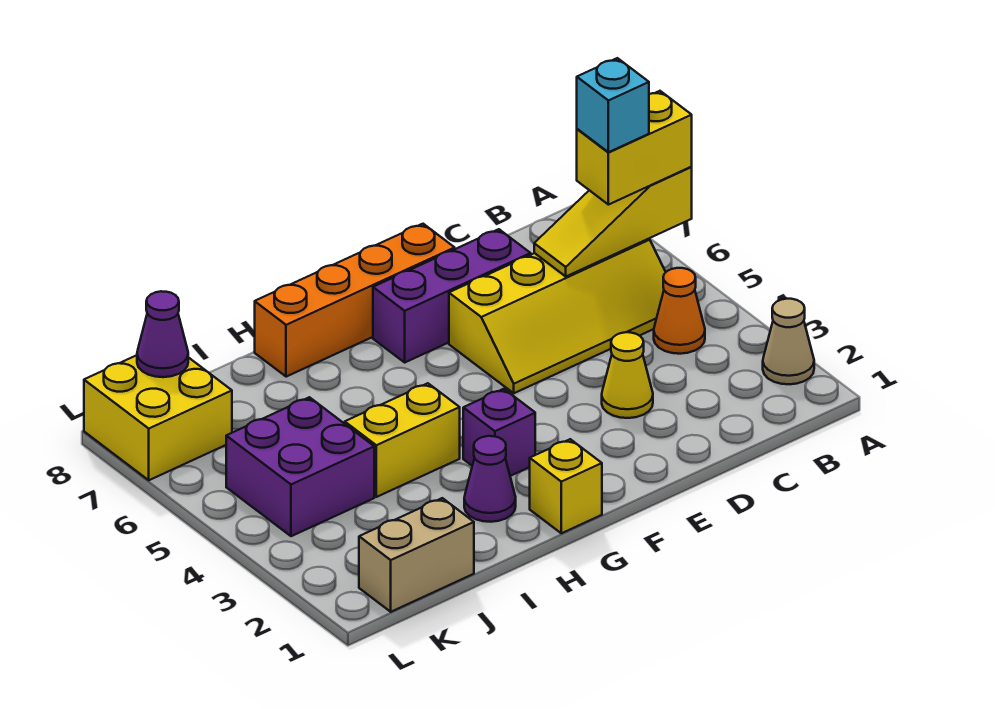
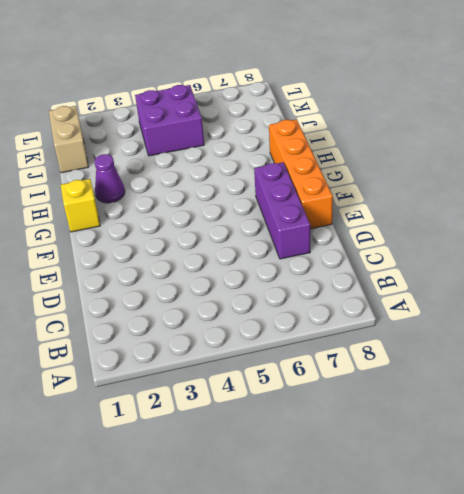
none -> tan 1x1 cone [763,299,814,384]
none -> orange 1x1 cone [654,268,705,354]
none -> yellow 2x4 slope [449,239,666,393]

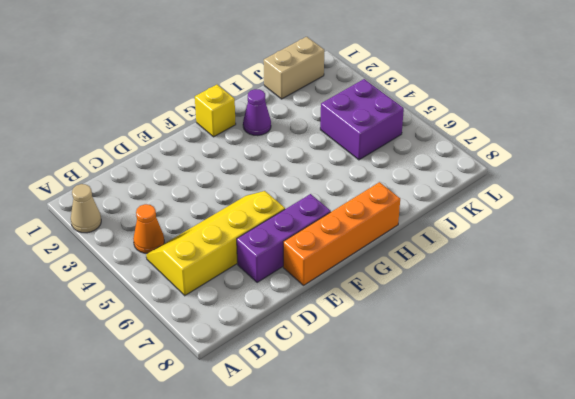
none -> yellow 1x1 cone [602,332,653,418]
none -> purple 1x1 brick [463,389,535,476]
none -> yellow 1x2 brick [345,383,460,497]

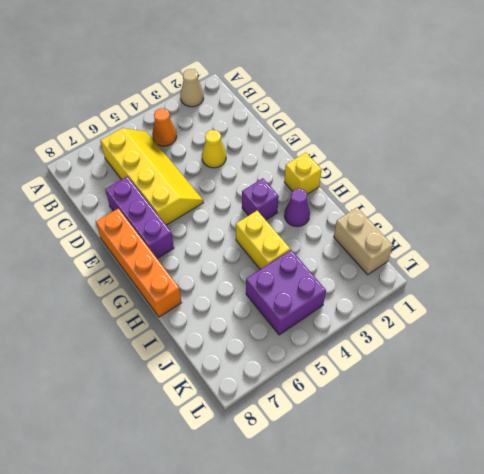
none -> yellow 2x2 brick [84,355,232,480]
none -> yellow 1x3 slope [534,167,692,276]
none -> purple 1x1 cone [137,291,188,377]

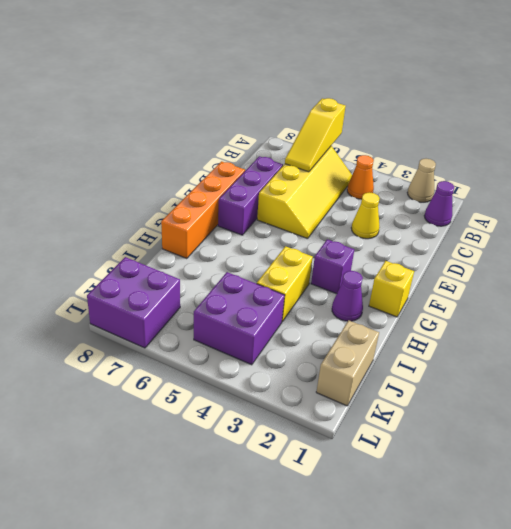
purple 1x1 cone [424,181,454,226] -> purple 1x1 cone moved to [137,291,188,377]
purple 2x2 brick [87,257,180,348] -> yellow 2x2 brick [84,355,232,480]
none -> yellow 1x2 brick [577,91,692,205]
none -> cyan 1x1 brick [577,58,649,152]

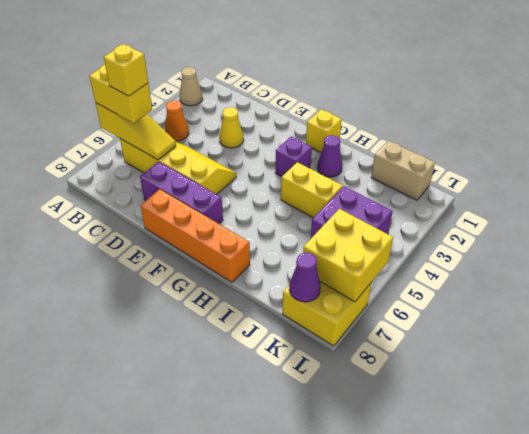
yellow 1x1 brick [104,44,148,96] -> cyan 1x1 brick [577,58,649,152]
yellow 2x2 brick [303,209,393,302] -> none

